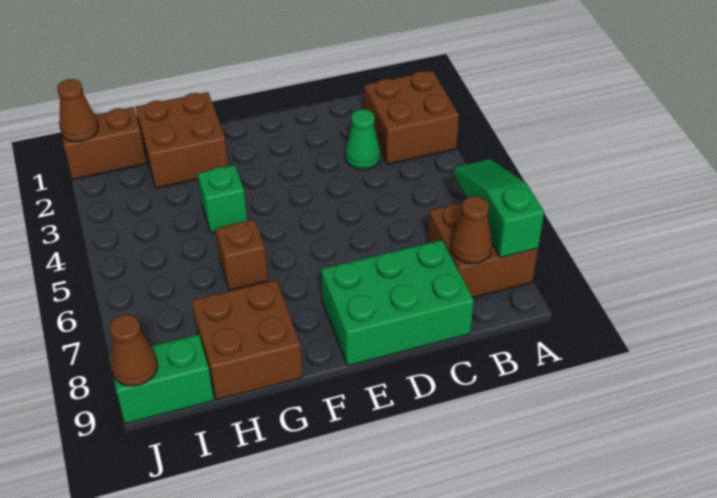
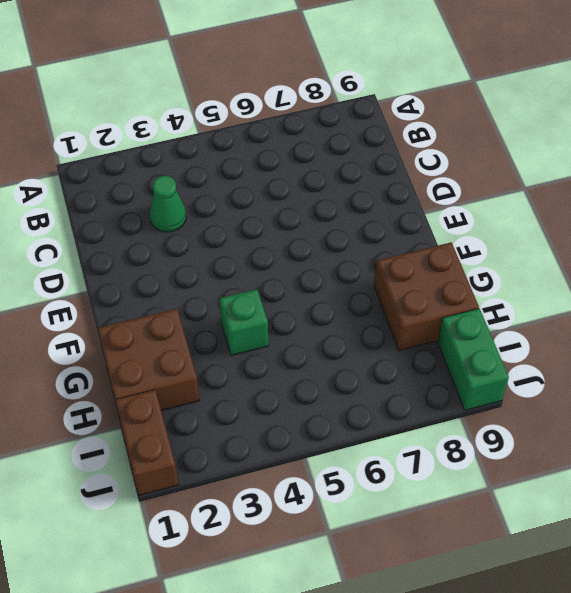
none -> brown 2x2 brick [364,71,459,164]
none -> brown 2x2 brick [427,203,538,298]
none -> green 2x3 brick [321,240,474,366]

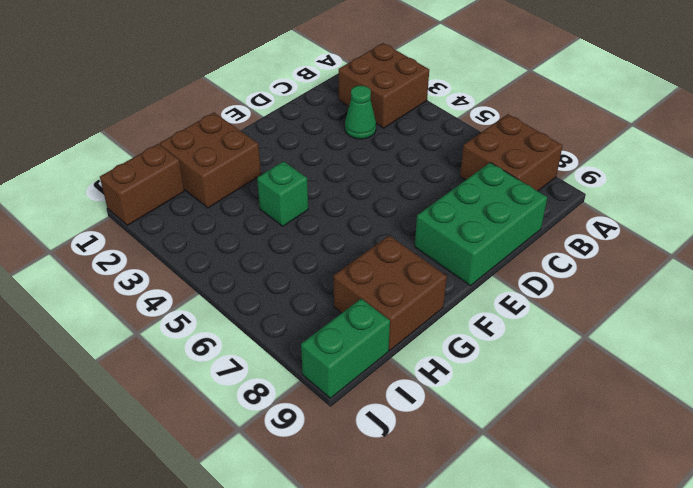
none -> brown 1x1 brick [216,220,268,290]
none -> green 1x3 slope [453,159,544,258]
none -> brown 1x1 cone [451,196,492,264]

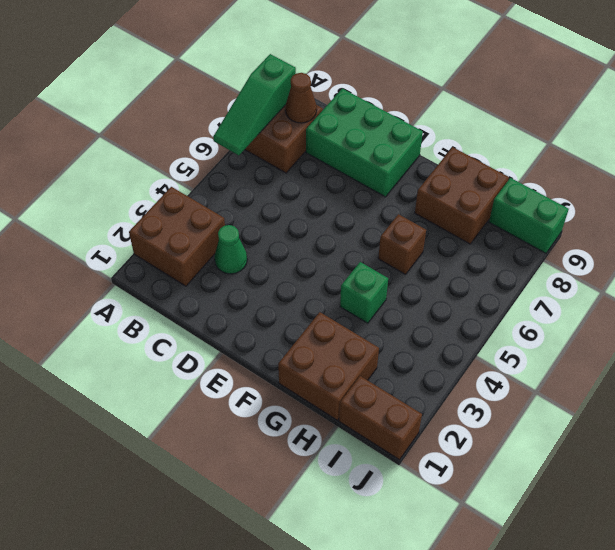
none -> brown 1x1 cone [57,79,98,142]
none -> brown 1x1 cone [110,314,158,386]

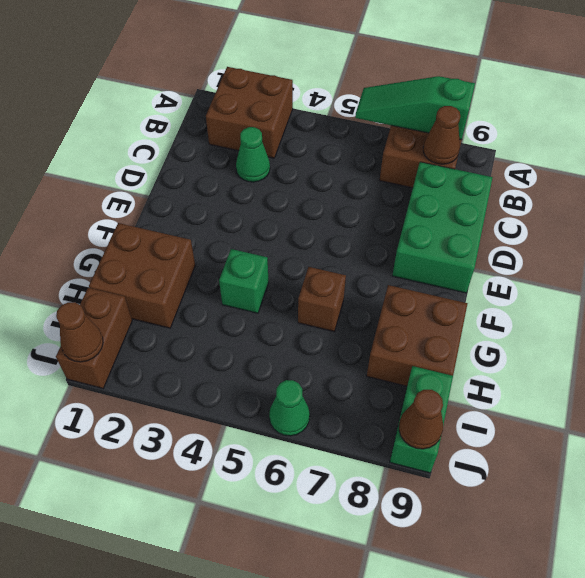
green 1x1 cone [269,380,310,436] -> none

